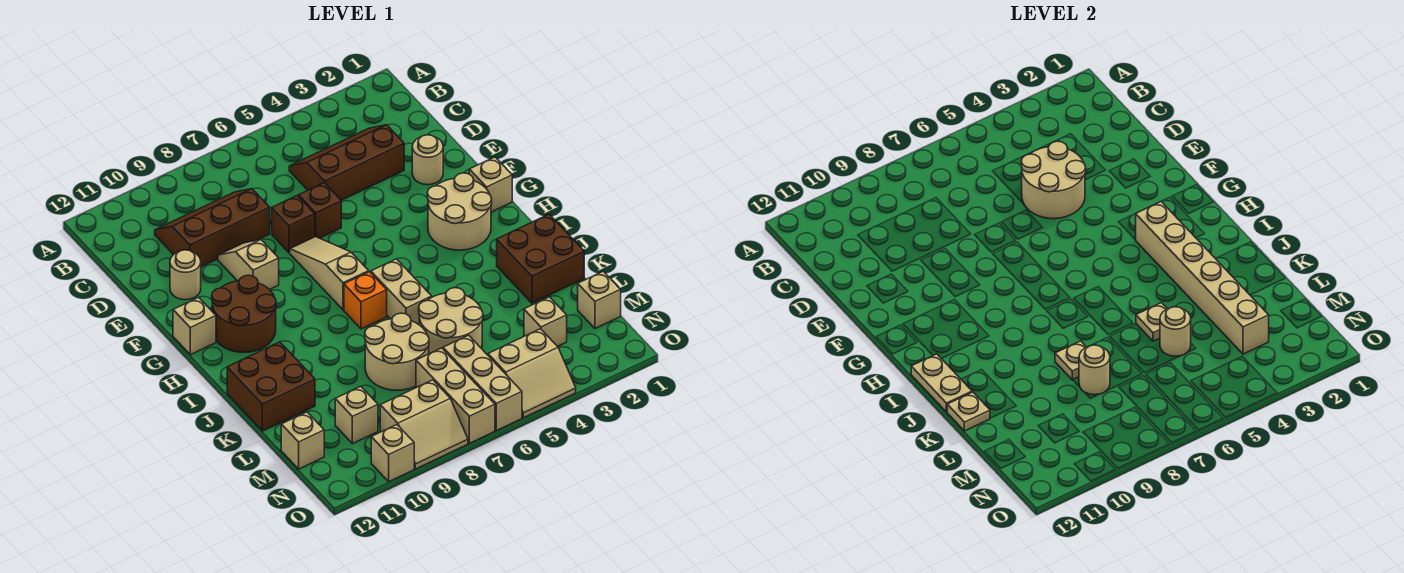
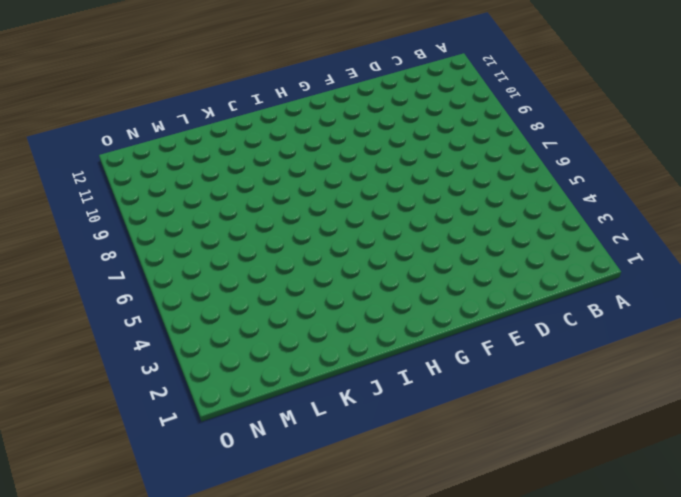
none -> brown 2x3 slope [289,125,404,200]
none -> brown 2x3 slope [155,189,270,267]
none -> tan 1x1 round brick [412,135,443,185]
none -> brown 1x1 brick [299,183,341,238]

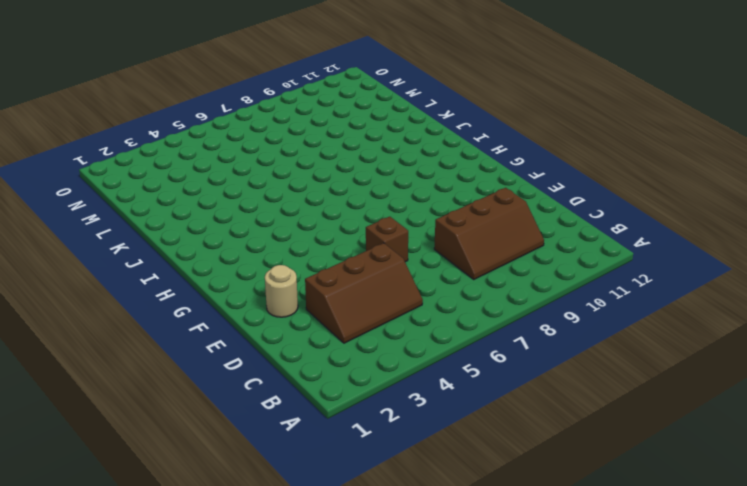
none -> brown 1x1 brick [272,195,315,253]
none -> tan 1x2 slope [218,240,279,290]
none -> tan 1x1 round brick [170,250,201,300]
none -> tan 1x3 slope [290,237,369,310]

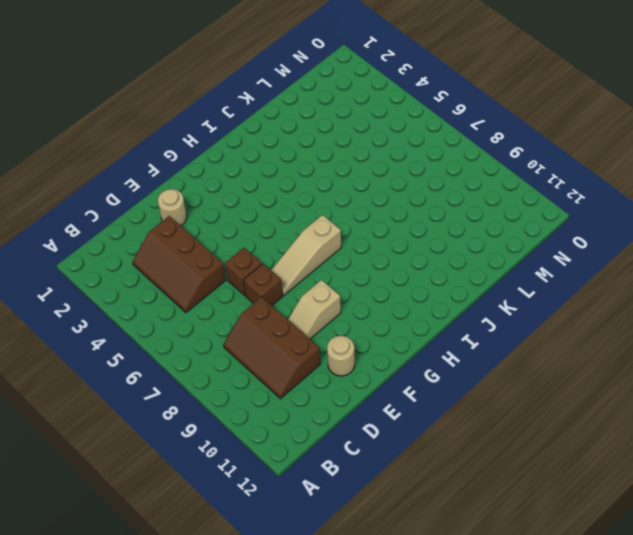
none -> tan 1x1 brick [469,157,512,212]
none -> tan 2x2 round brick [427,173,492,250]
none -> brown 2x2 round brick [212,275,276,352]
none -> tan 1x1 brick [173,297,216,355]

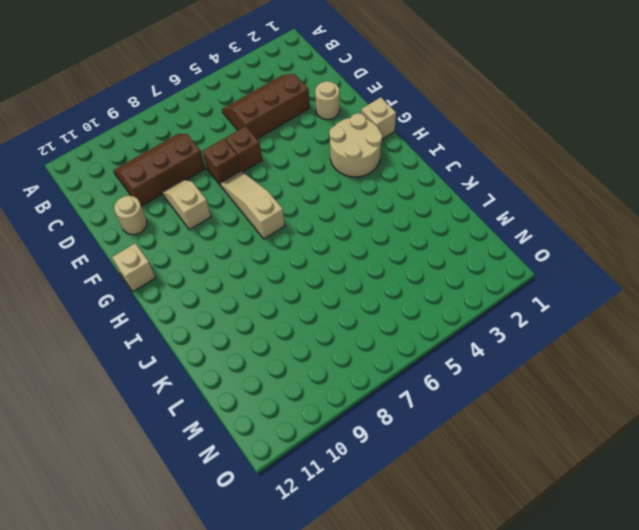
none -> brown 2x2 round brick [212,275,276,352]
none -> tan 1x2 brick [371,259,432,325]
none -> orange 1x1 brick [344,272,387,329]
none -> brown 2x2 brick [497,214,584,303]

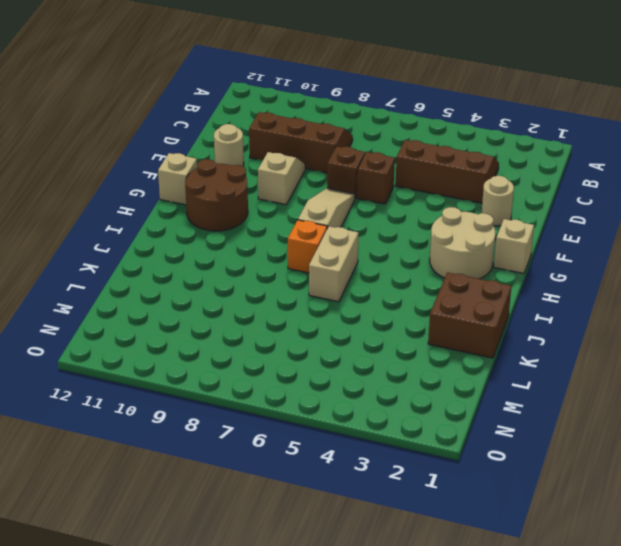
none -> brown 2x2 brick [227,342,315,431]
none -> tan 2x2 round brick [419,288,483,354]
none -> tan 2x2 round brick [365,313,429,390]
none -> tan 1x1 brick [578,271,621,328]

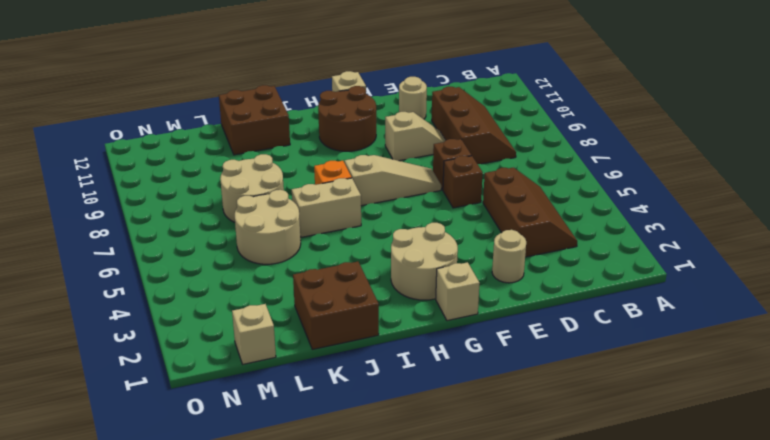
none -> tan 1x1 brick [524,297,567,347]
none -> tan 1x3 brick [443,335,522,431]
none -> tan 1x3 brick [416,348,495,443]
none -> tan 1x1 brick [335,386,378,444]

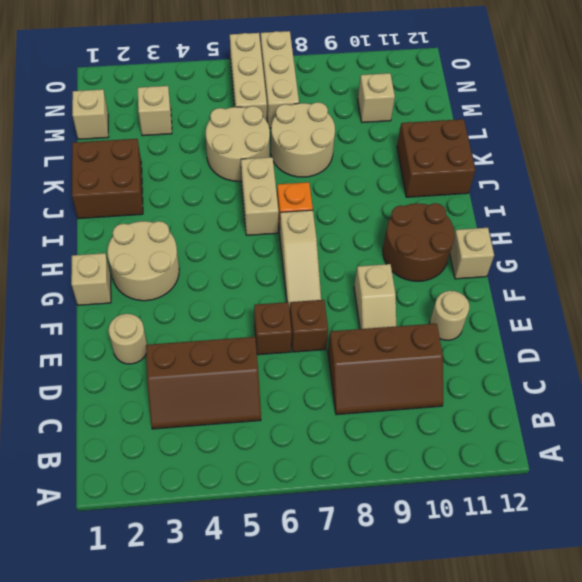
none -> tan 1x1 brick [281,412,324,469]
none -> tan 2x2 slope [488,329,576,418]
none -> tan 2x2 slope [380,380,468,469]
none -> tan 1x1 brick [371,425,414,482]

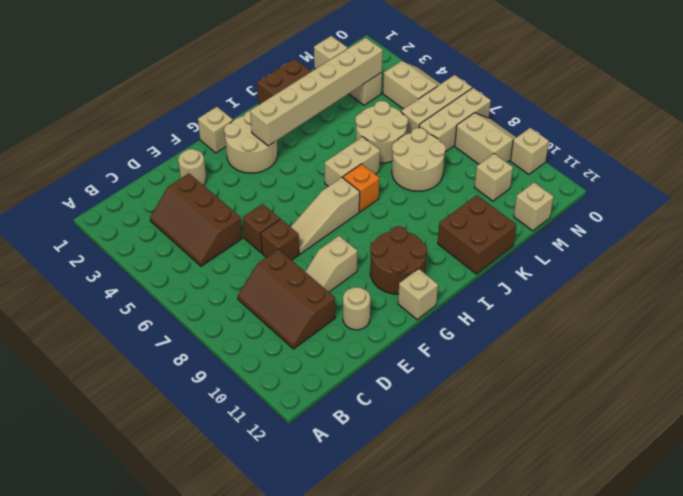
none -> tan 2x2 round brick [1021,141,1086,219]
none -> tan 1x2 plate [911,354,972,412]
none -> tan 1x1 plate [1136,303,1167,341]
none -> tan 1x1 plate [1055,341,1087,380]

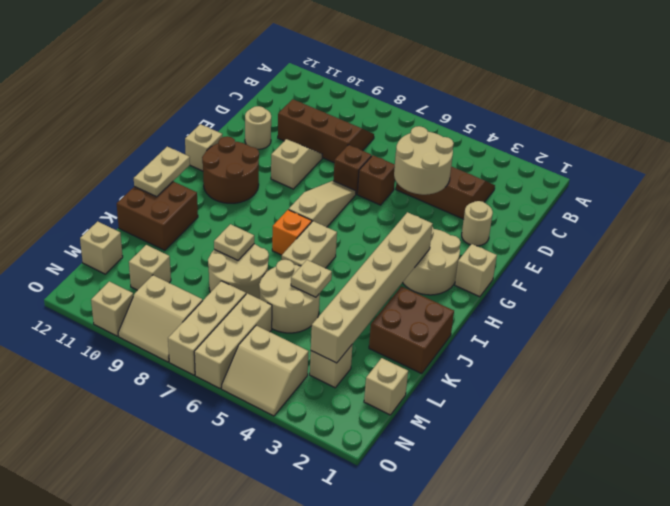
none -> tan 1x1 plate [947,392,990,431]
none -> tan 1x1 round brick [1160,307,1191,356]
none -> tan 1x1 round brick [1079,345,1110,395]

